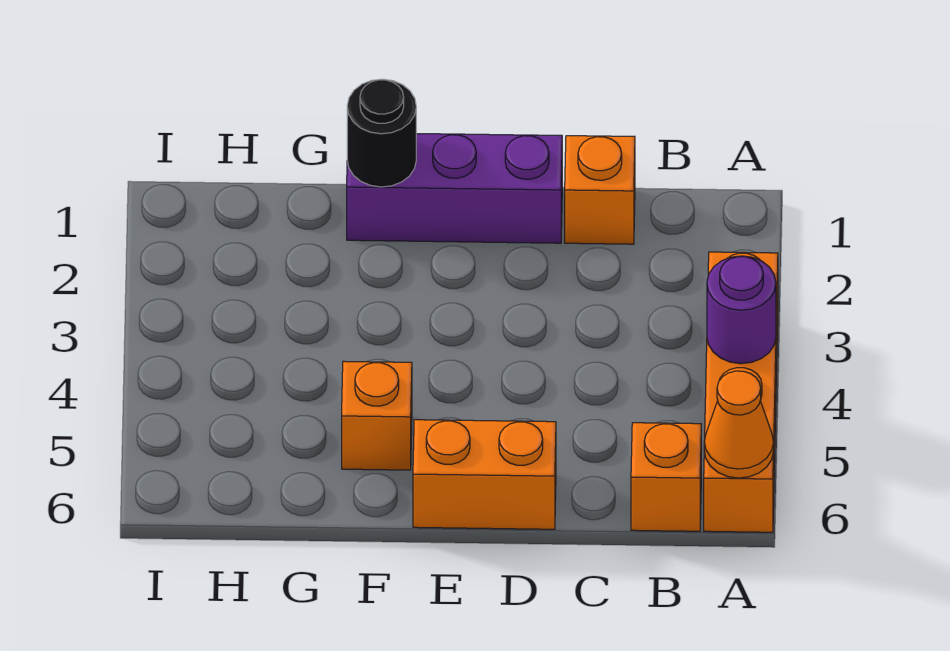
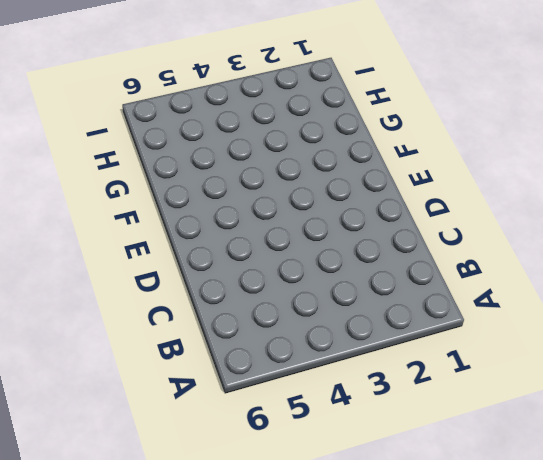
none -> orange 1x4 brick [704,252,778,532]
none -> orange 1x1 brick [631,423,701,531]

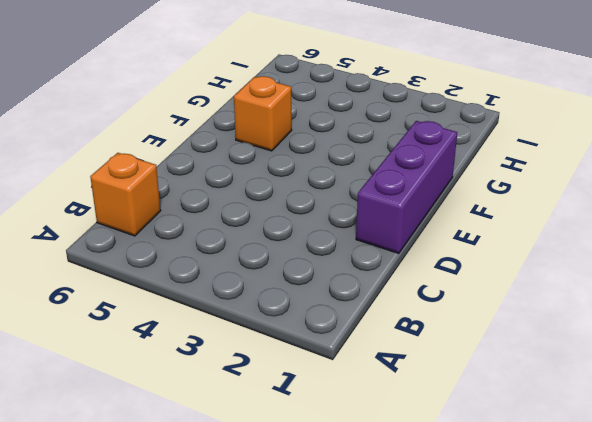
none -> orange 1x4 brick [704,252,778,532]
none -> orange 1x1 brick [565,136,635,244]

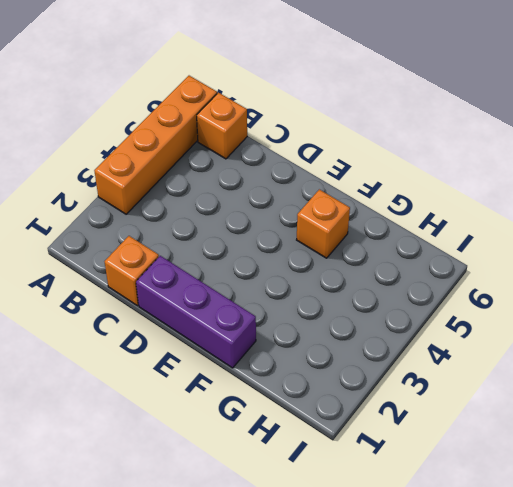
none -> orange 1x2 brick [413,420,556,529]
none -> purple 1x1 round brick [707,256,776,364]

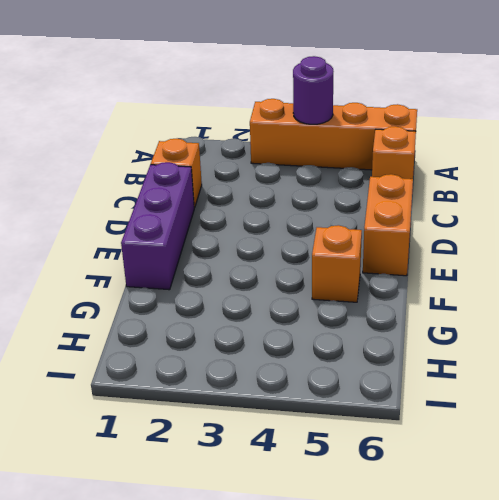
none -> orange 1x1 cone [704,371,774,478]
none -> black 1x1 round brick [347,79,416,187]

